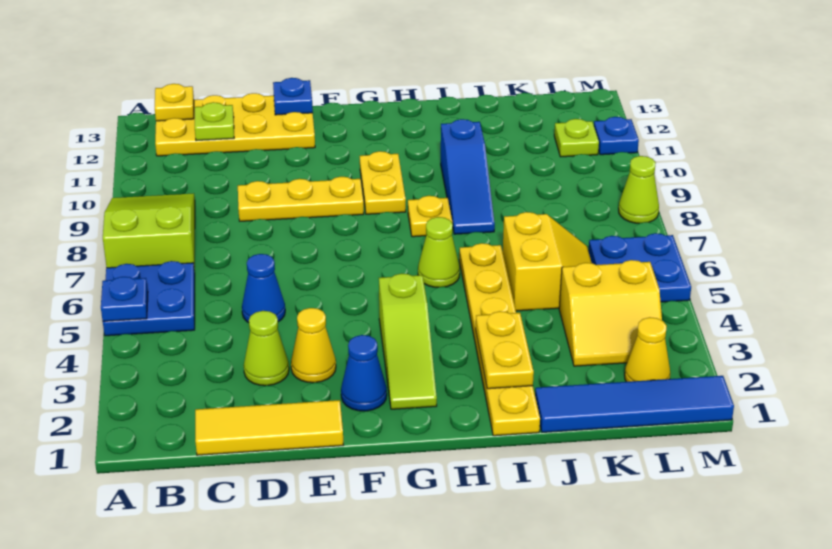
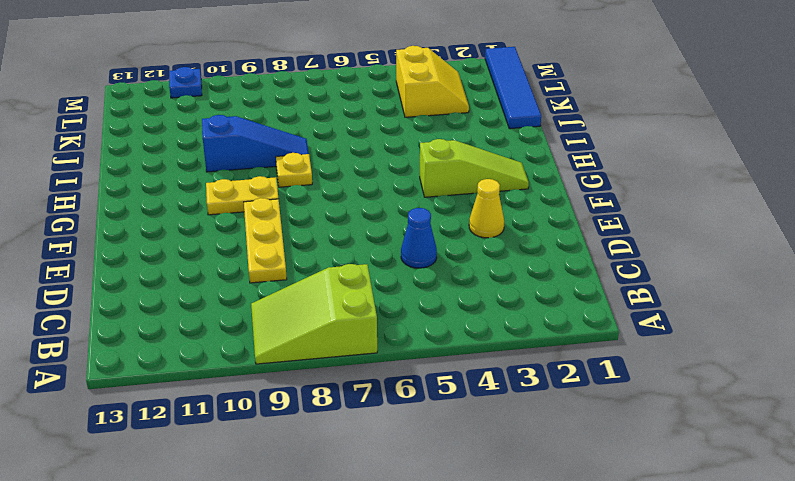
none -> blue 2x2 plate [103,261,195,336]
none -> yellow 2x4 plate [155,93,315,156]
none -> yellow 1x3 tile [195,400,343,455]

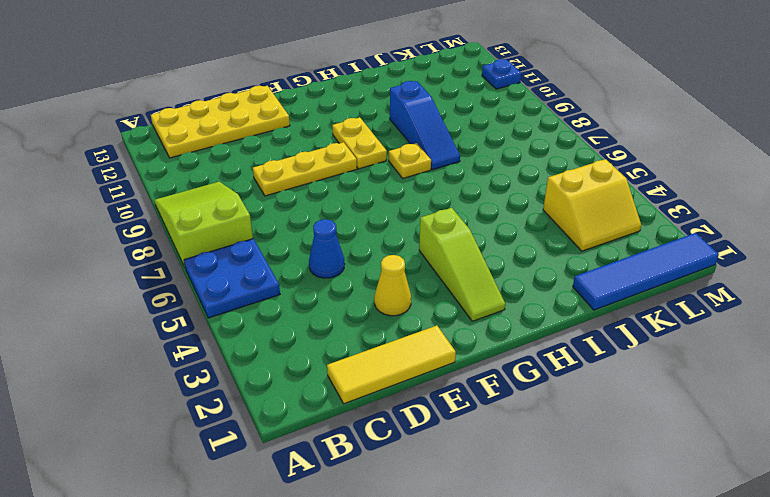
none -> lime 1x1 cone [244,311,289,386]
none -> blue 1x1 cone [341,335,387,411]
none -> lime 1x1 cone [418,217,460,287]

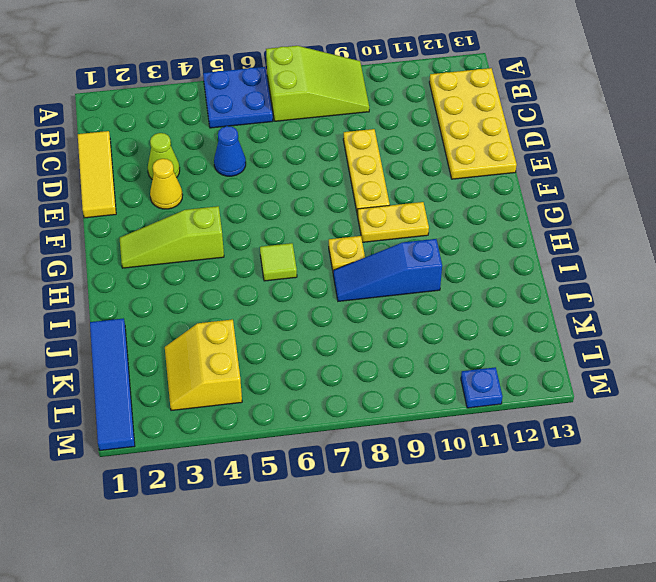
lime 1x1 tile [260,243,297,281] -> lime 1x1 cone [418,217,460,287]
none -> blue 1x1 cone [341,335,387,411]
none -> yellow 1x6 plate [459,243,540,436]
none -> yellow 2x2 slope [503,212,592,311]

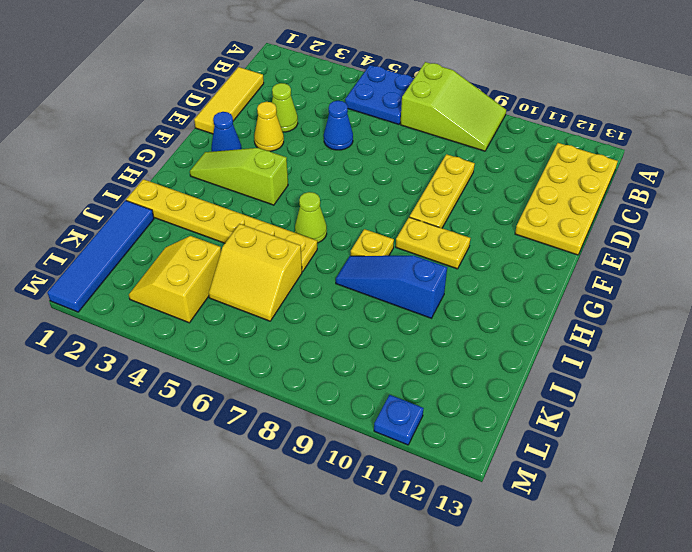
none -> yellow 1x1 cone [625,317,670,382]
none -> blue 2x2 plate [588,233,691,302]
none -> lime 1x1 plate [554,119,599,157]

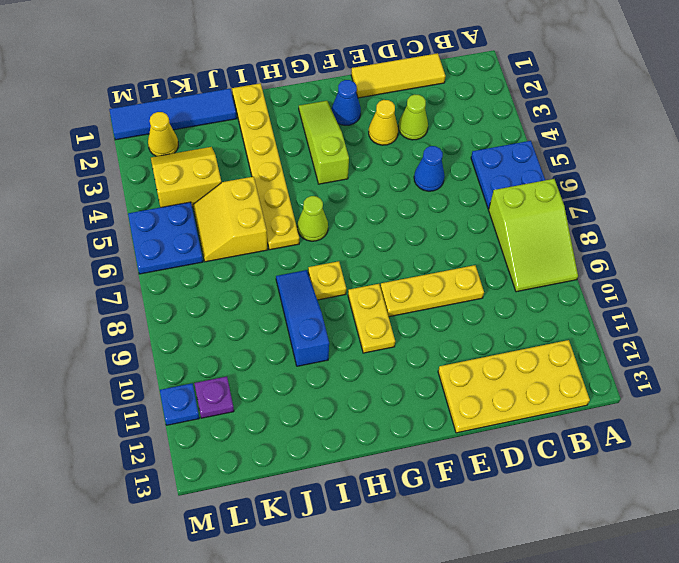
purple 1x1 plate [194,377,234,418] -> lime 1x1 plate [554,119,599,157]
none -> lime 1x1 cone [619,156,659,223]
none -> blue 1x1 plate [101,277,148,321]
none -> yellow 1x1 plate [155,84,194,121]

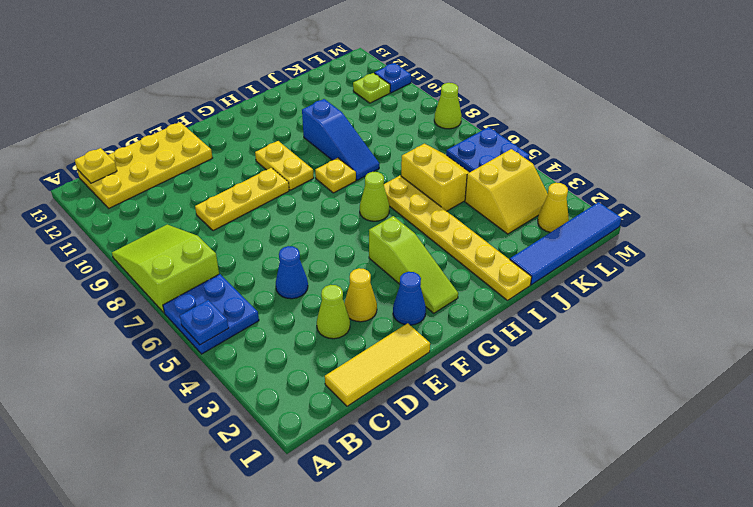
none -> lime 1x1 plate [195,102,234,141]
none -> blue 1x1 plate [273,78,313,115]
none -> yellow 1x2 plate [476,311,534,389]

